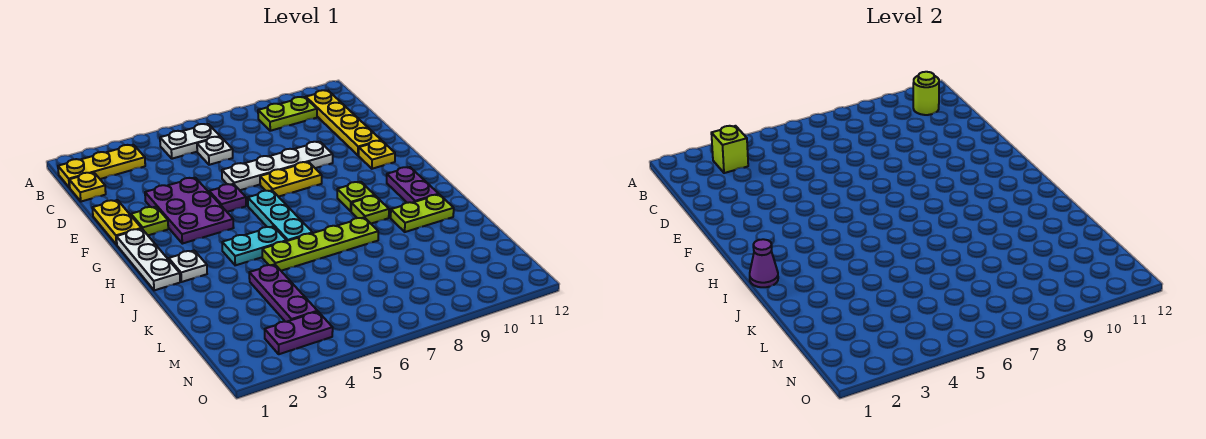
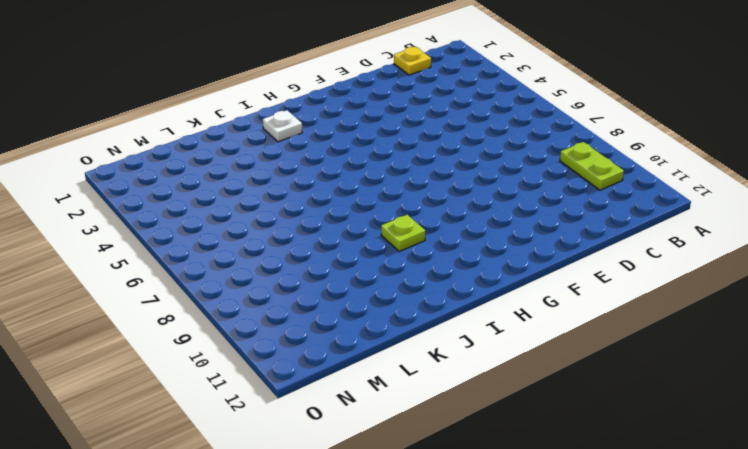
none -> yellow 1x3 plate [58,145,145,188]
none -> white 1x2 plate [160,124,220,159]
none -> yellow 1x4 plate [306,90,381,156]

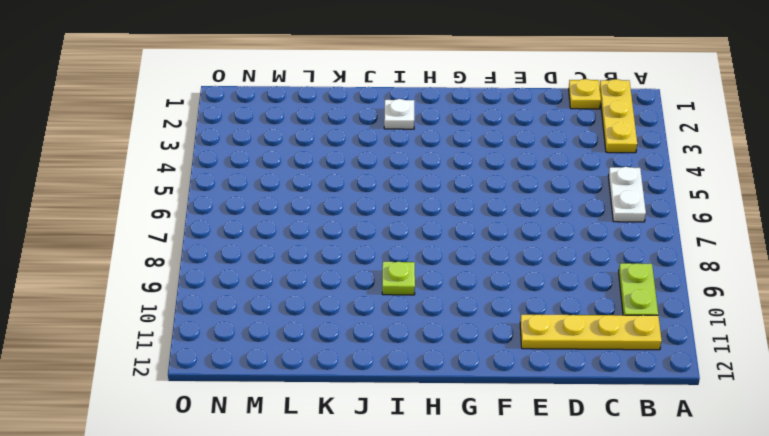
none -> white 1x1 plate [197,137,233,165]
none -> yellow 1x2 plate [92,200,141,245]
none -> purple 2x3 plate [145,178,234,244]

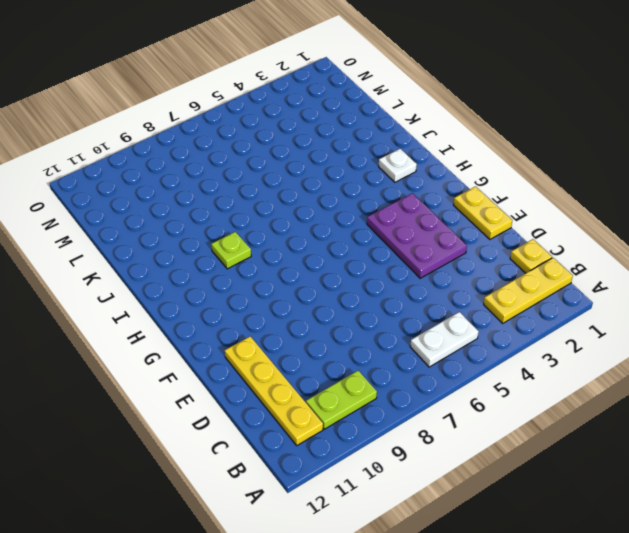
none -> white 1x1 plate [197,137,233,165]
none -> white 1x4 plate [222,142,333,190]
none -> lime 1x1 plate [131,207,168,235]

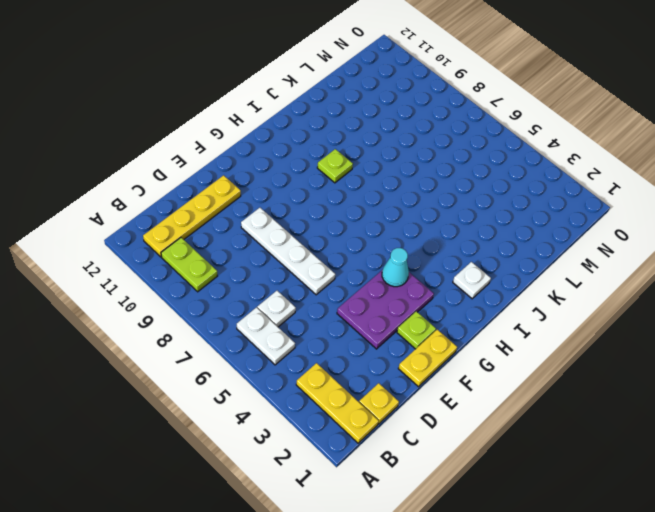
cyan 1x1 cone [382,248,409,287] -> none
none -> purple 1x1 plate [209,184,246,212]
none -> yellow 1x2 plate [260,162,322,197]
none -> yellow 1x1 plate [359,141,395,169]

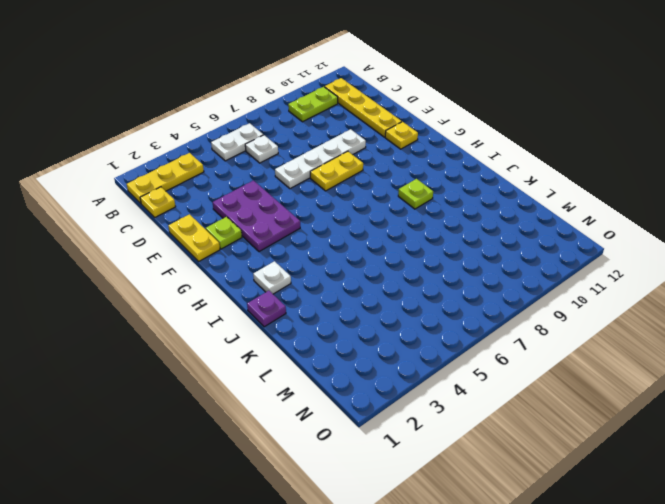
purple 1x1 plate [247,291,286,327] -> purple 1x1 plate moved to [209,184,246,212]
none -> white 1x3 plate [116,229,180,290]
none -> cyan 1x3 plate [248,190,313,241]
none -> lime 1x1 plate [337,182,375,211]

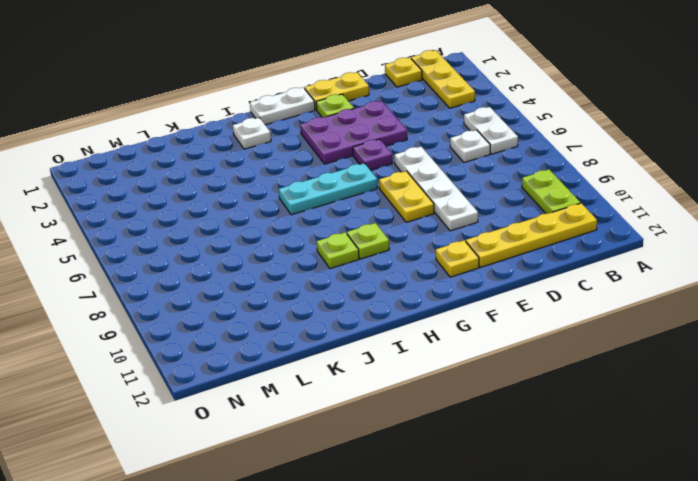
white 1x2 plate [250,87,315,125] -> white 1x3 plate [116,229,180,290]
none -> purple 1x2 plate [387,167,439,203]
none -> cyan 1x2 plate [222,226,287,265]
none -> lime 1x4 plate [262,217,378,271]

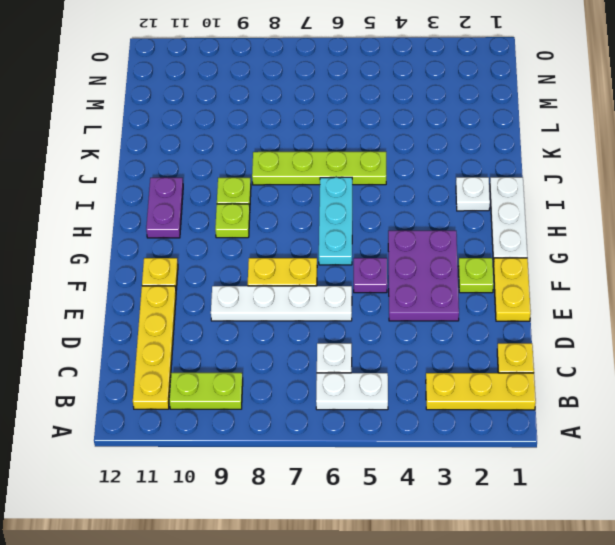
none -> cyan 1x2 plate [222,226,287,265]
none -> lime 1x2 plate [391,194,454,232]
none -> purple 1x3 plate [249,264,318,322]

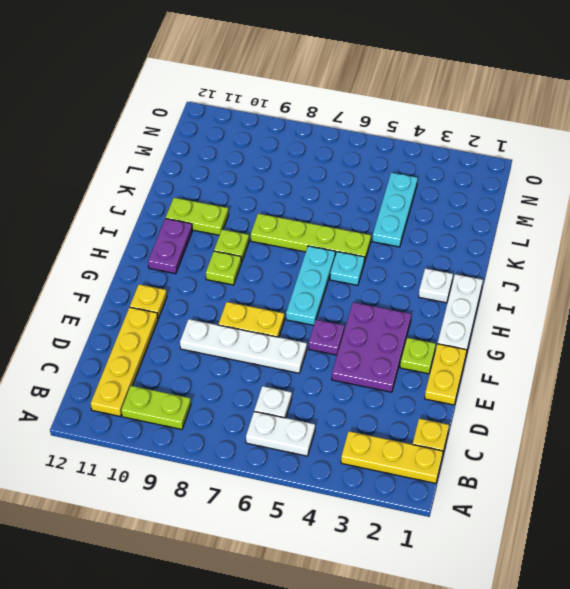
cyan 1x1 plate [330,252,365,285] -> cyan 1x2 plate [222,226,287,265]
cyan 1x3 plate [372,173,418,247] -> purple 1x3 plate [249,264,318,322]
none -> purple 1x2 plate [265,312,333,354]
none -> lime 1x1 brick [711,126,748,173]
none -> lime 1x1 round brick [913,72,939,115]

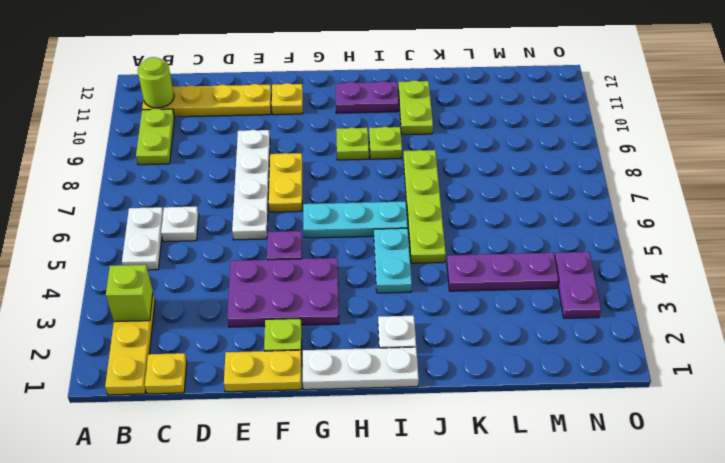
none -> purple 1x1 cone [750,239,778,287]

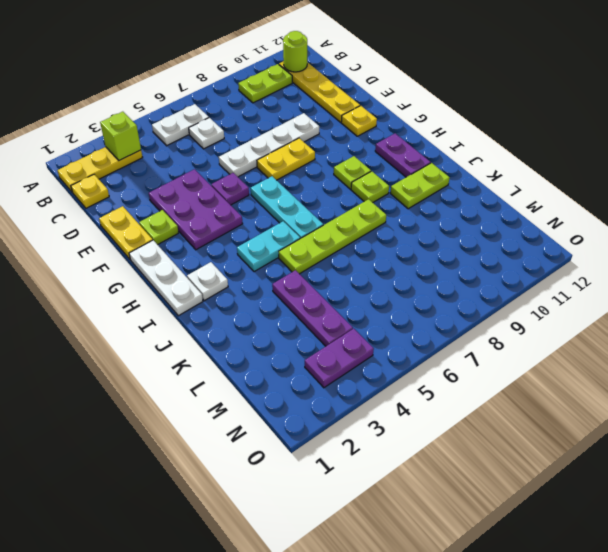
none -> purple 1x1 cone [750,239,778,287]

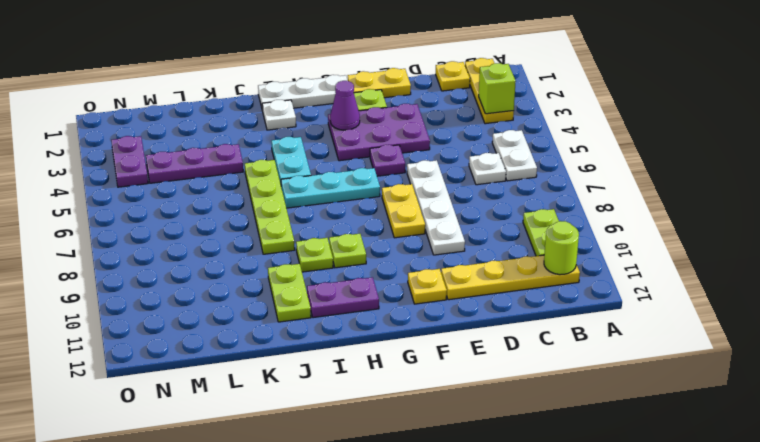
purple 1x1 cone [330,81,360,130] -> purple 1x1 cone moved to [750,239,778,287]

